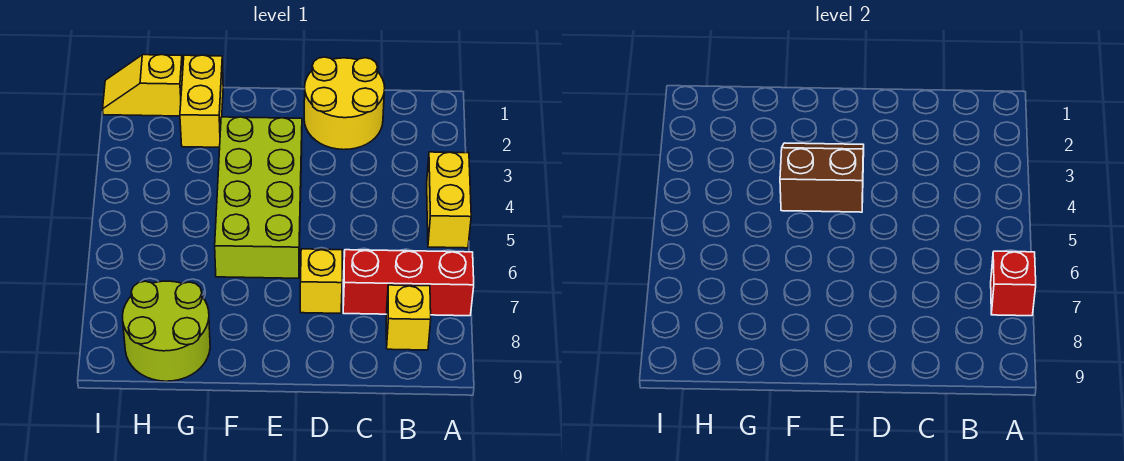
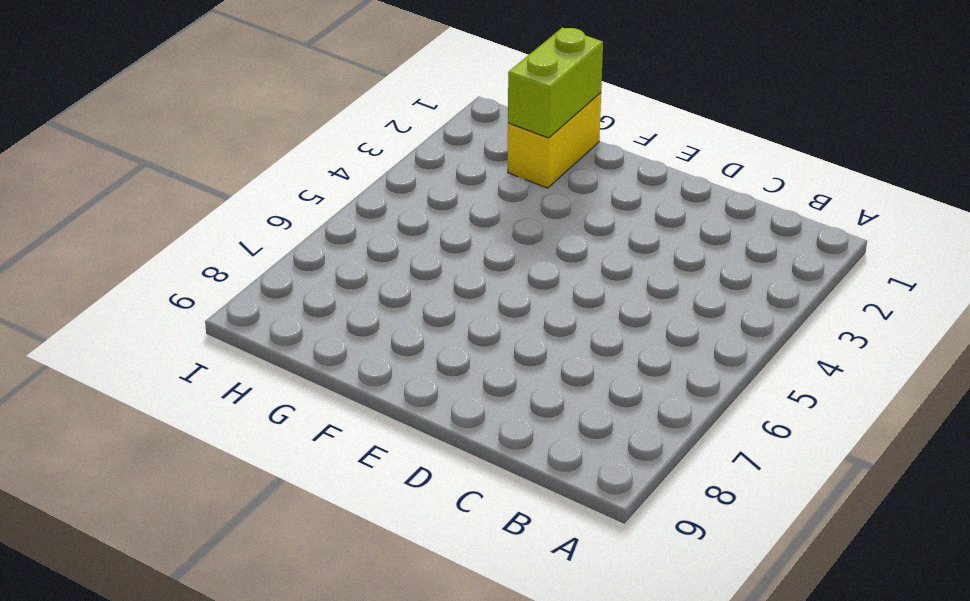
lime 1x2 brick [508,27,603,138] -> none
none -> yellow 1x2 brick [427,152,471,248]
none -> red 1x3 brick [343,250,474,316]

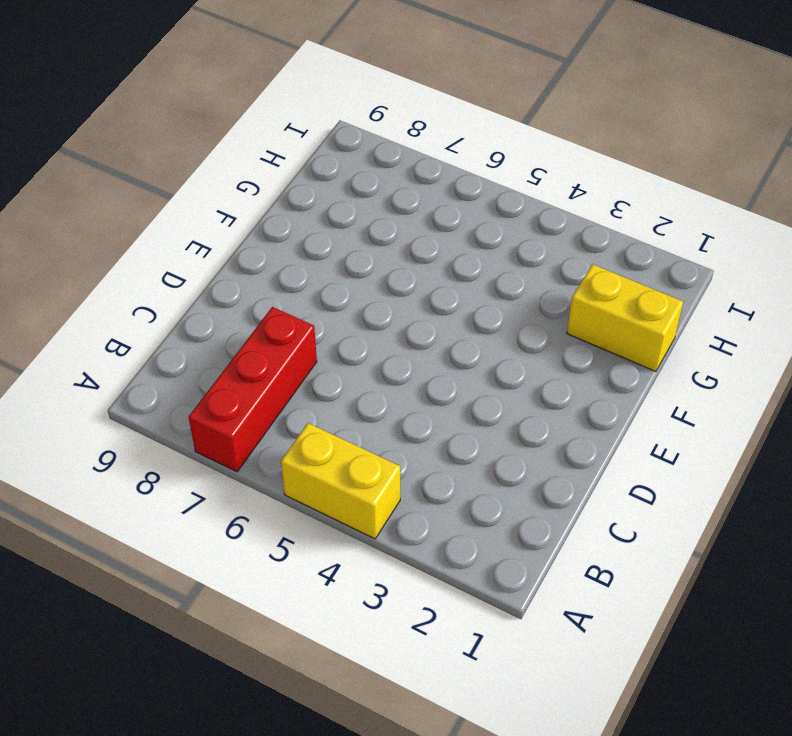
none -> yellow 1x1 brick [386,285,431,350]
none -> yellow 2x2 round brick [304,57,385,150]

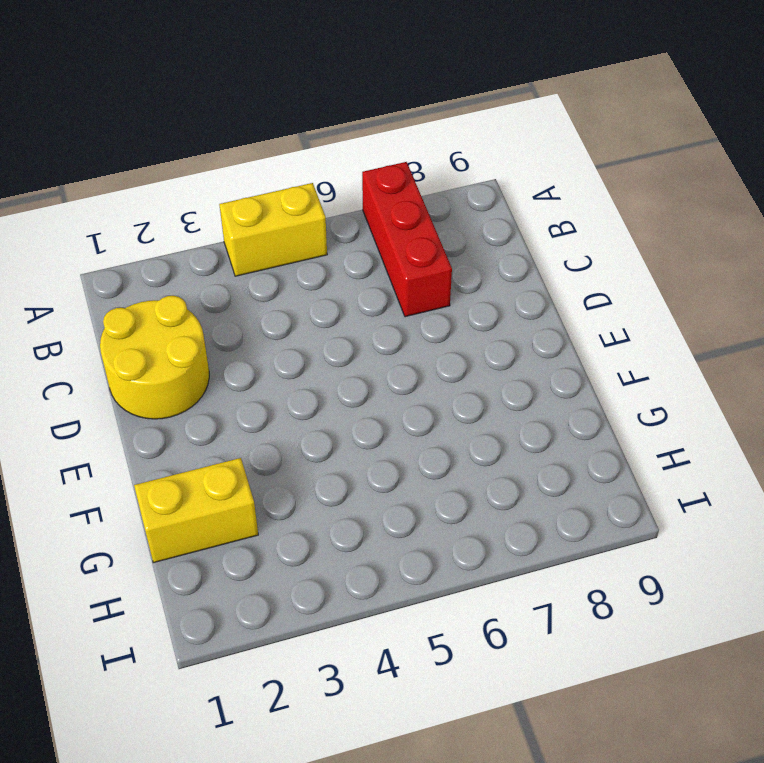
none -> yellow 1x1 brick [386,285,431,350]
none -> yellow 1x1 brick [300,249,342,313]

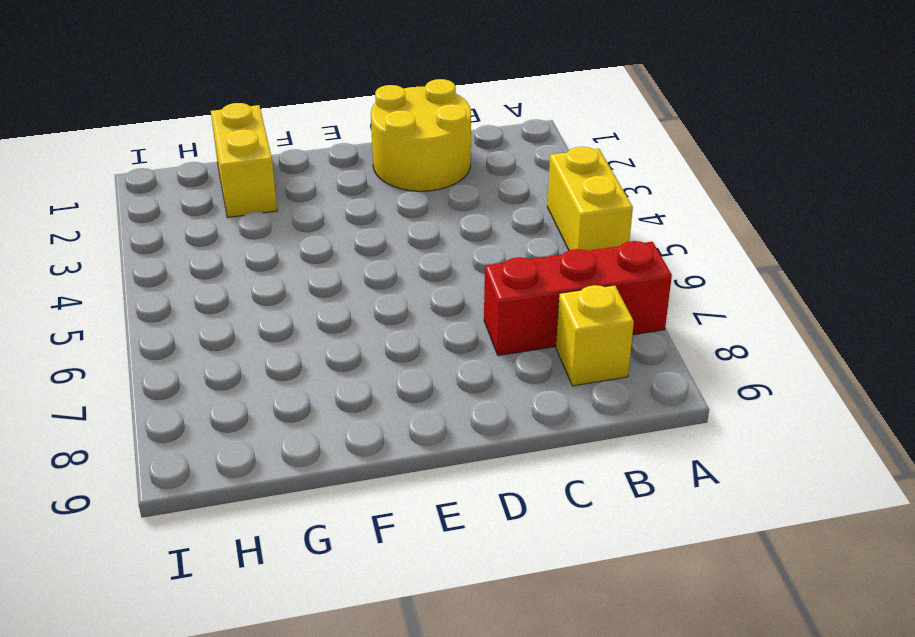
none -> yellow 1x1 brick [300,249,342,313]
none -> lime 2x4 brick [215,117,302,278]

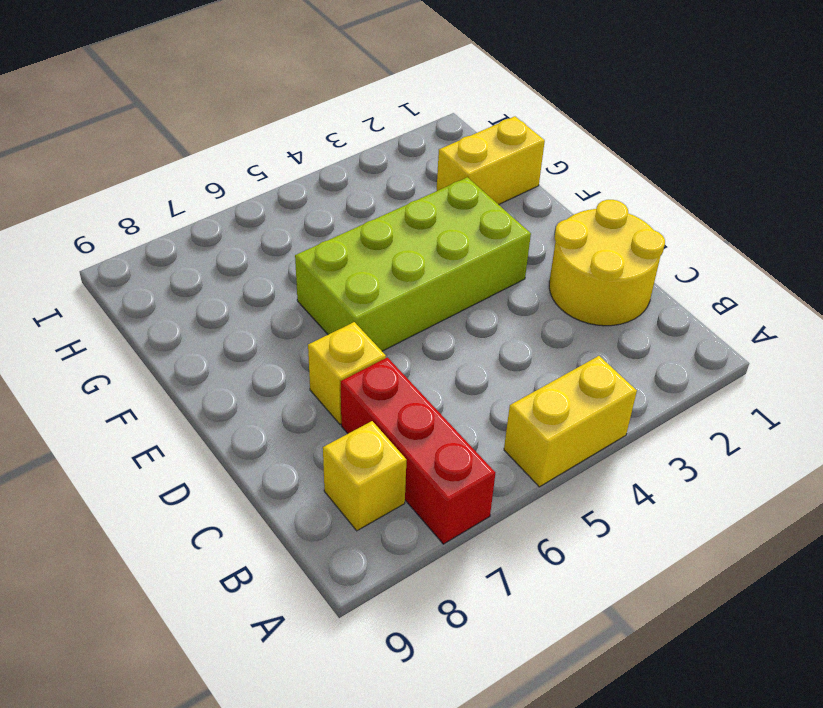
none -> lime 2x2 round brick [123,281,210,381]
none -> yellow 1x2 slope [103,55,183,116]

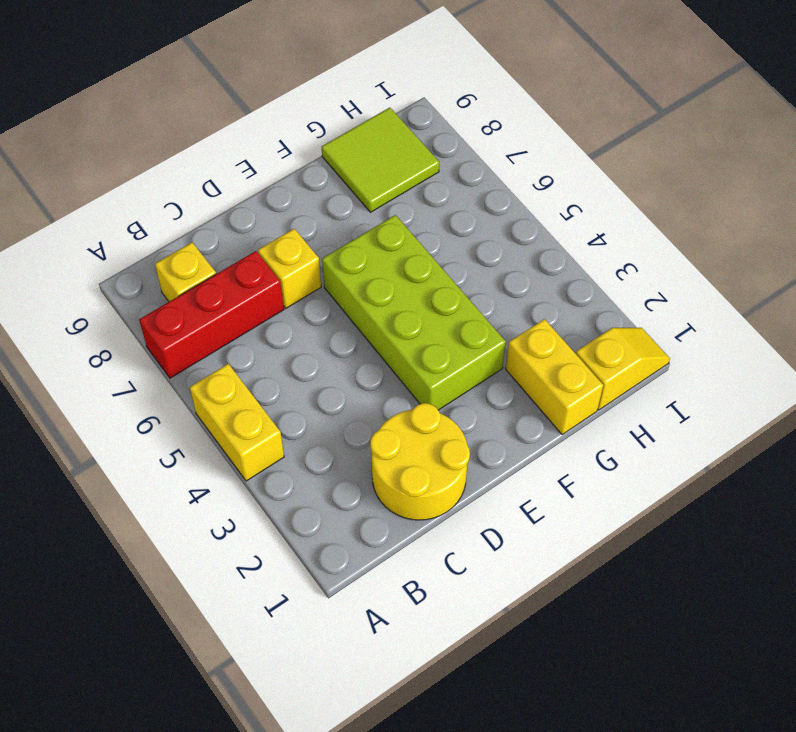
lime 2x2 tile [322,108,439,212] -> lime 2x2 round brick [123,281,210,381]
none -> red 1x1 brick [991,251,1036,316]
none -> brown 2x2 slope [780,143,864,212]

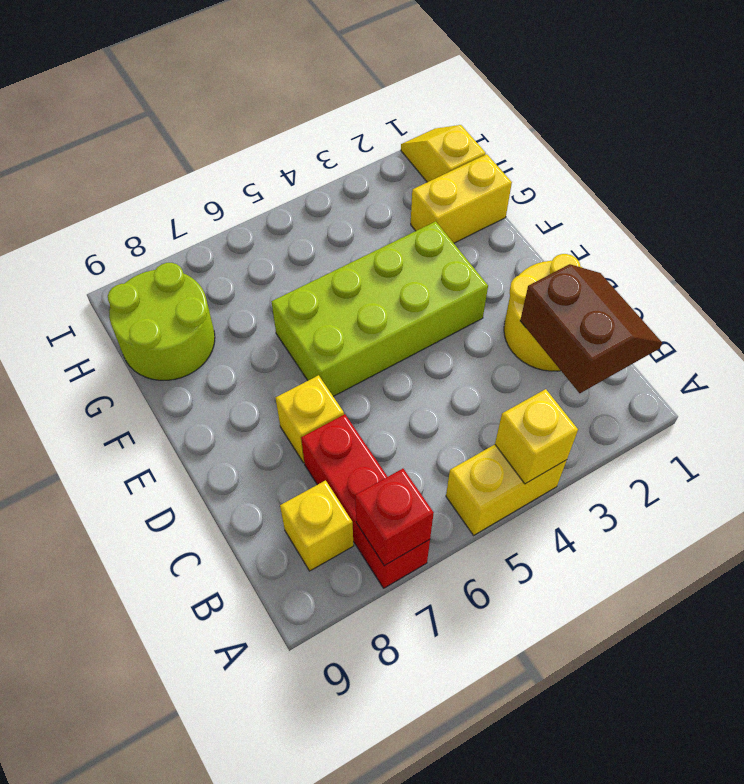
yellow 1x1 brick [495,389,578,484] -> none
brown 2x2 slope [520,264,662,393] -> brown 2x2 slope moved to [780,143,864,212]

